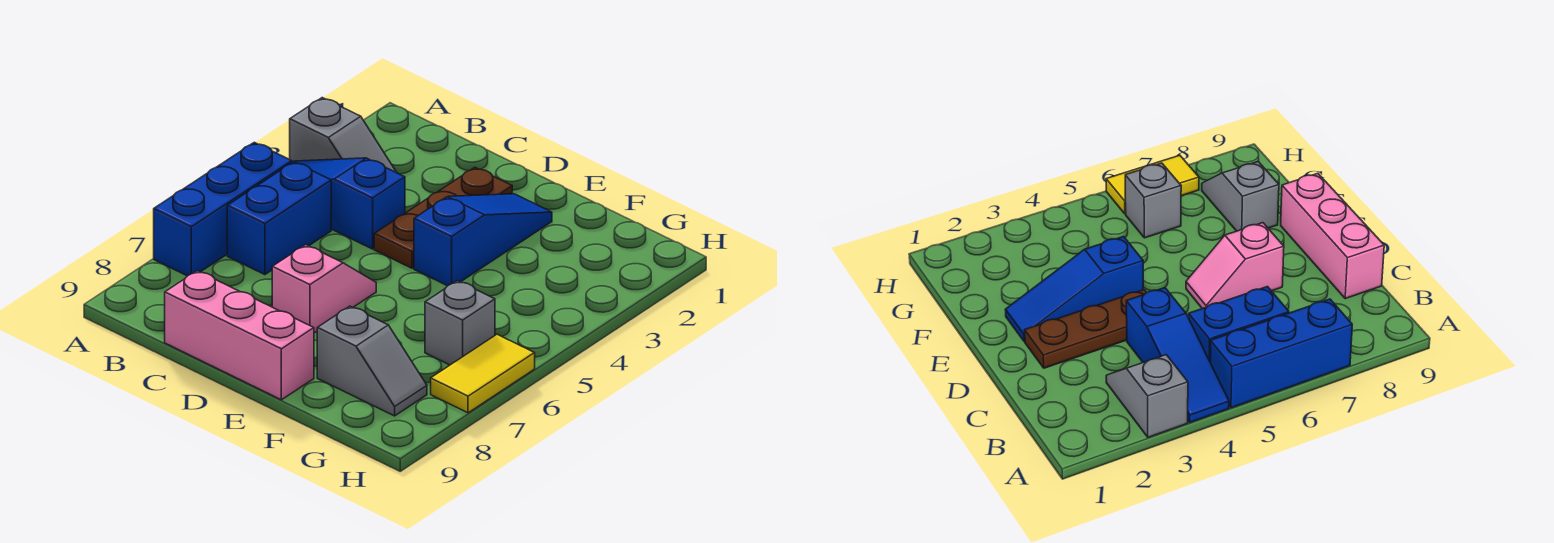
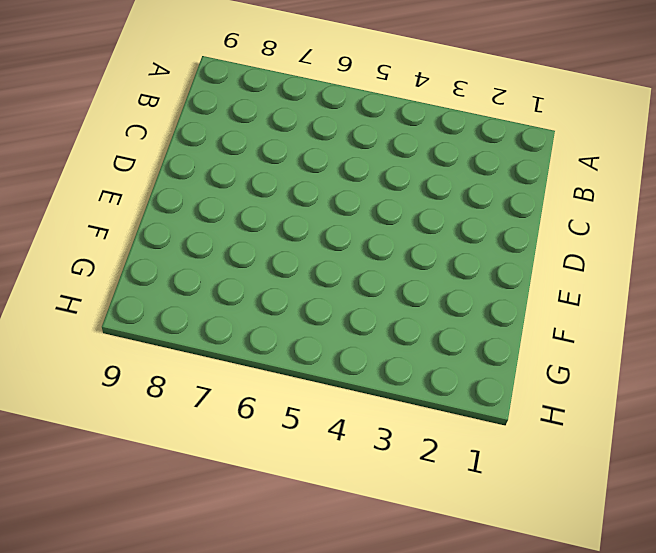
none -> grey 1x2 slope [290,98,397,173]
none -> blue 1x3 slope [292,158,405,249]

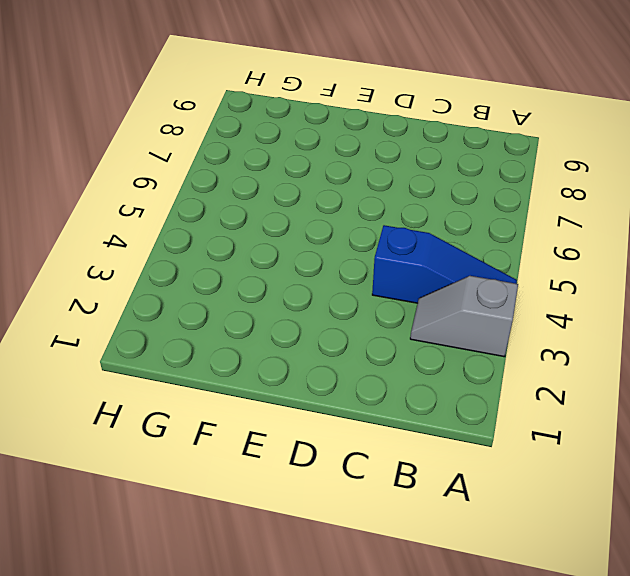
none -> blue 1x3 brick [154,142,292,276]
none -> blue 1x2 brick [227,162,331,275]

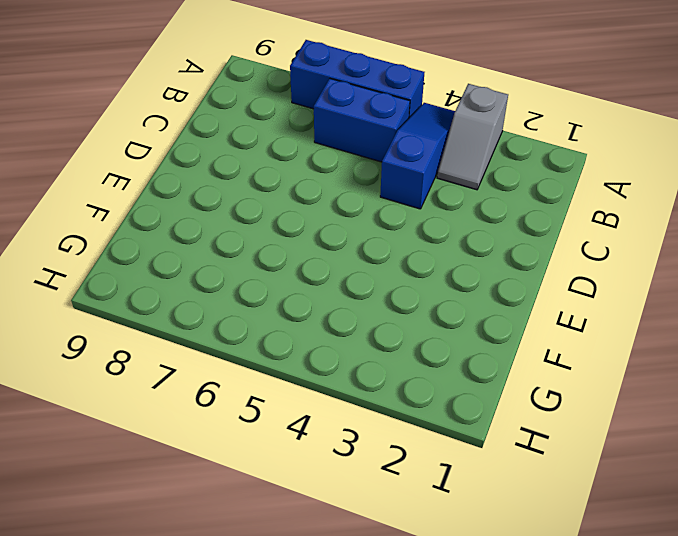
none -> pink 1x3 brick [165,271,314,400]
none -> brown 1x3 plate [374,167,512,268]

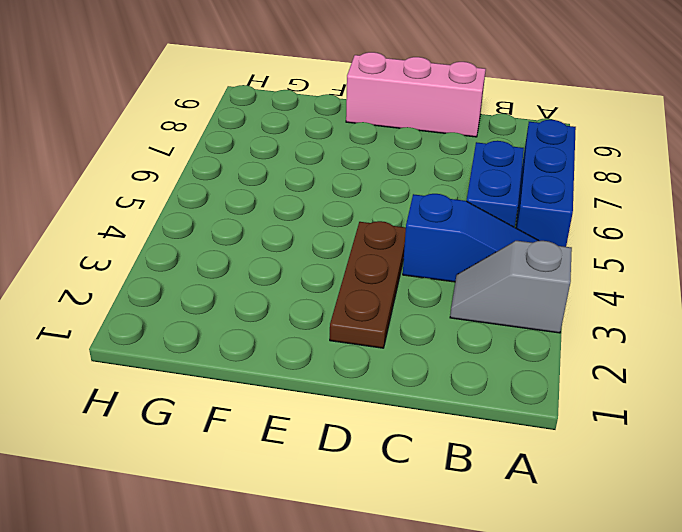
none -> pink 1x2 slope [272,245,376,333]
none -> blue 1x3 slope [414,194,552,286]

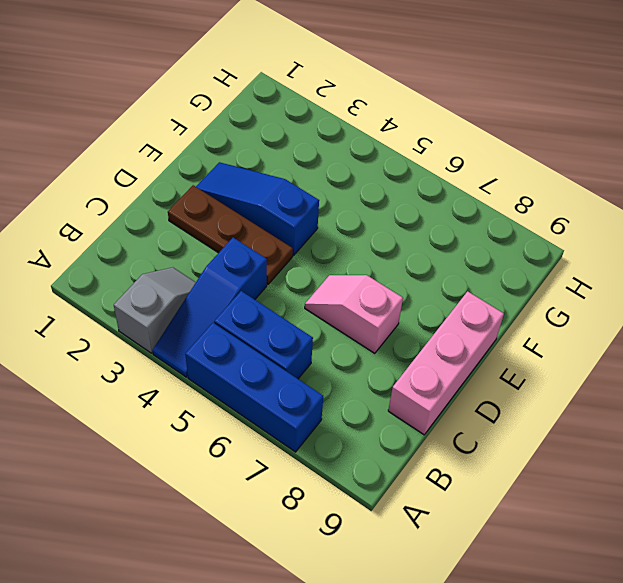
none -> grey 1x2 slope [317,306,427,416]
none -> grey 1x1 brick [425,281,495,365]

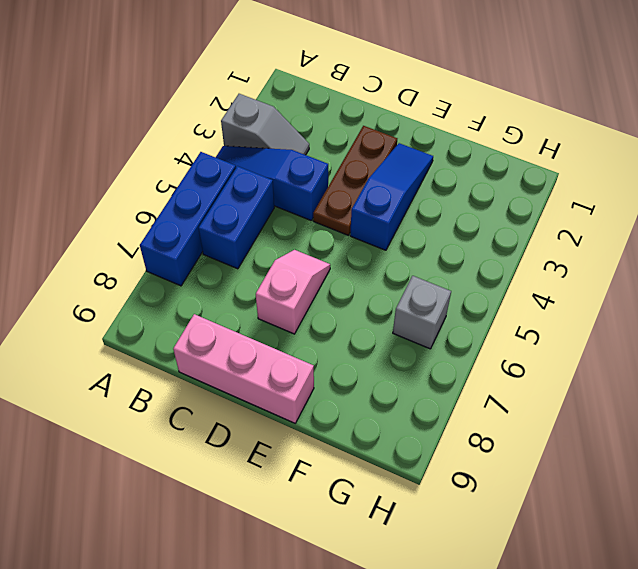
none -> grey 1x2 slope [317,306,427,416]
none -> yellow 1x2 tile [431,334,535,413]

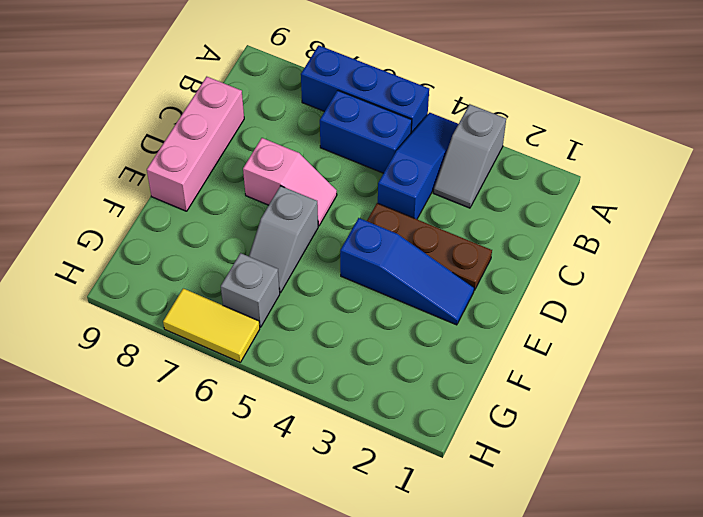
grey 1x2 slope [249,186,318,293] -> grey 1x2 slope moved to [317,306,427,416]

